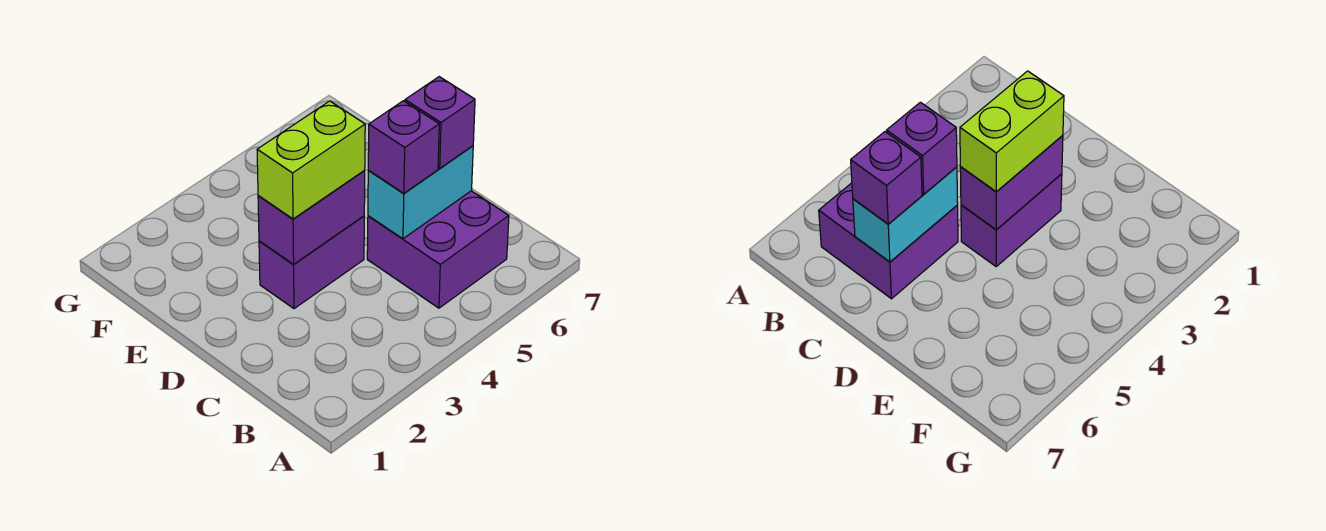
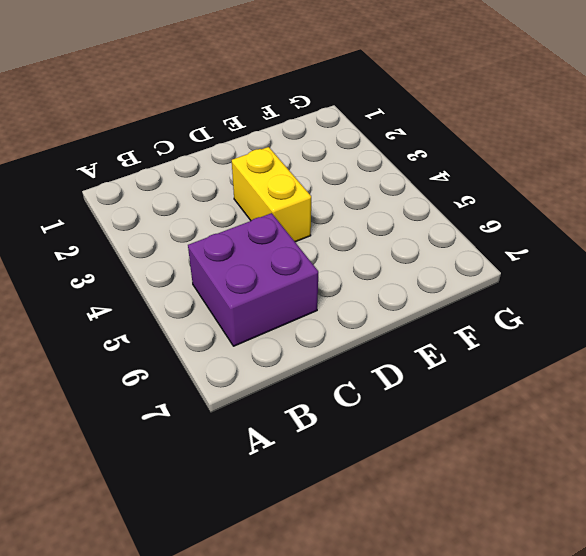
yellow 1x2 brick [232,147,311,242] -> purple 1x2 brick [259,216,364,309]
none -> cyan 1x2 brick [368,146,473,239]
none -> purple 1x2 brick [258,171,365,264]

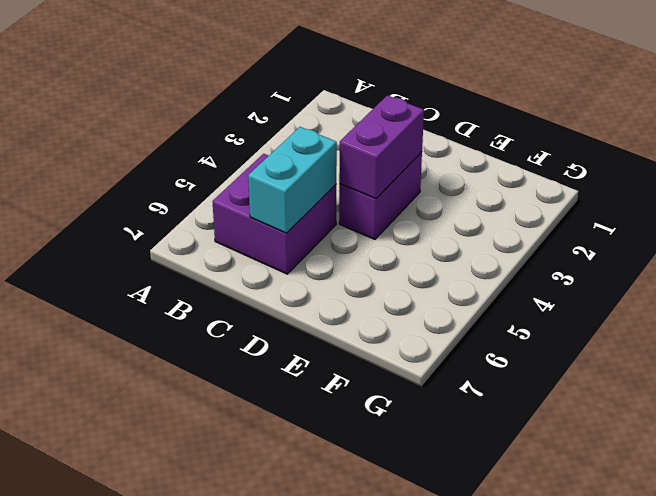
none -> purple 1x1 brick [368,101,439,193]
none -> purple 1x1 brick [405,77,475,168]

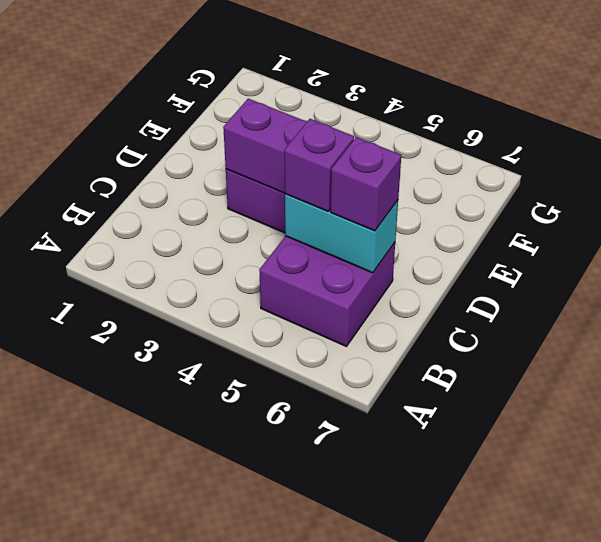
none -> lime 1x2 brick [257,101,365,219]

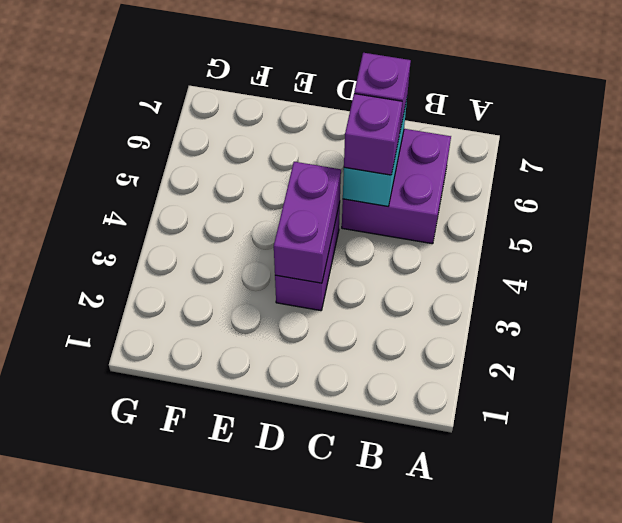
none -> lime 1x2 brick [257,101,365,219]

